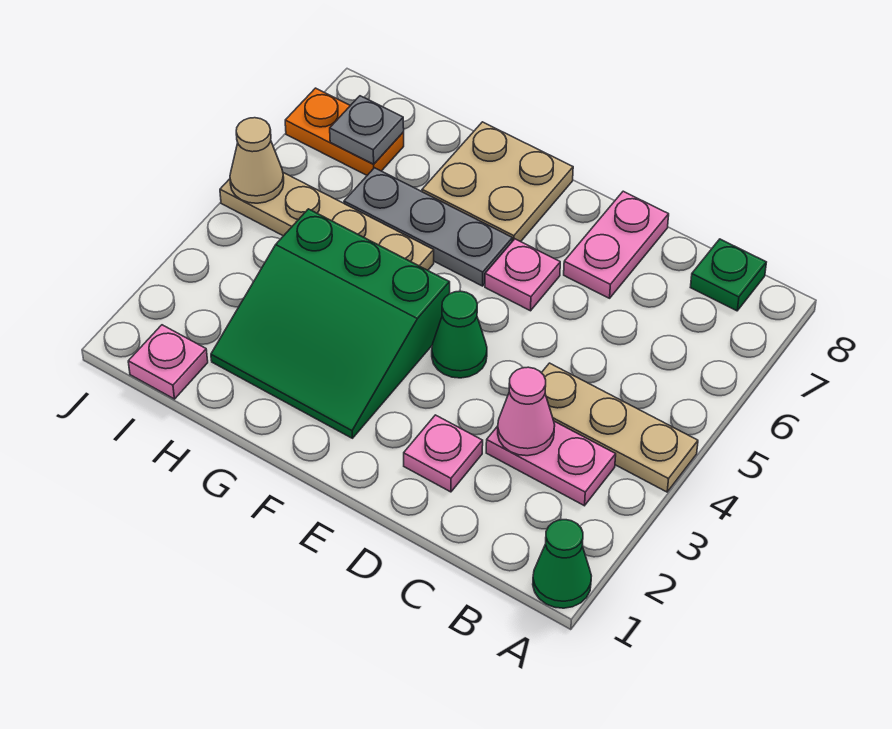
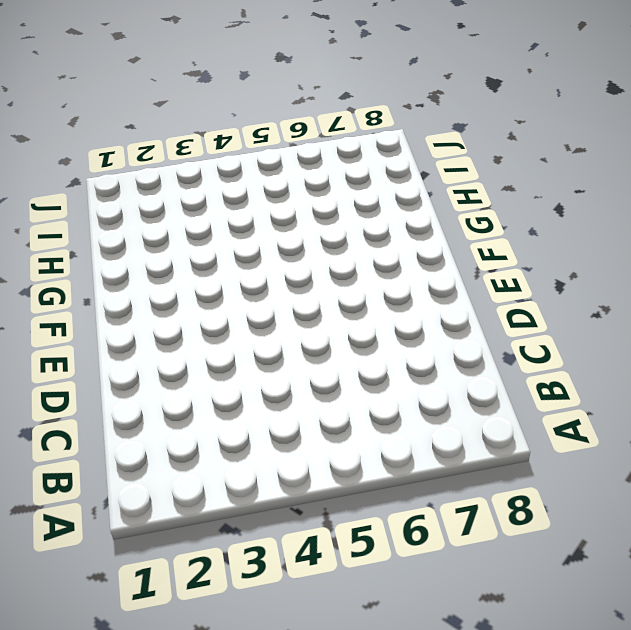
none -> green 1x1 cone [533,520,591,608]
none -> tan 1x3 plate [542,363,698,492]
none -> pink 1x2 plate [486,421,616,506]

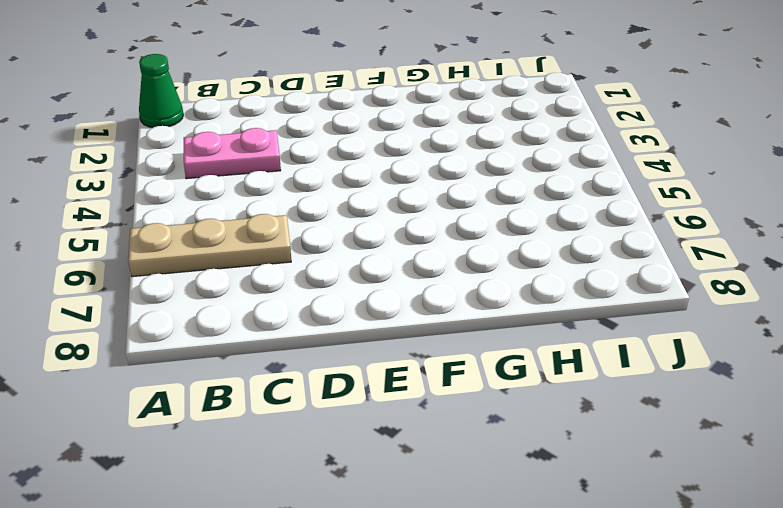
tan 1x3 plate [128,214,291,277] -> tan 1x3 plate moved to [542,363,698,492]
none -> green 1x1 plate [690,239,766,311]
none -> pink 1x1 plate [404,415,483,492]
none -> pink 1x2 plate [564,191,669,298]

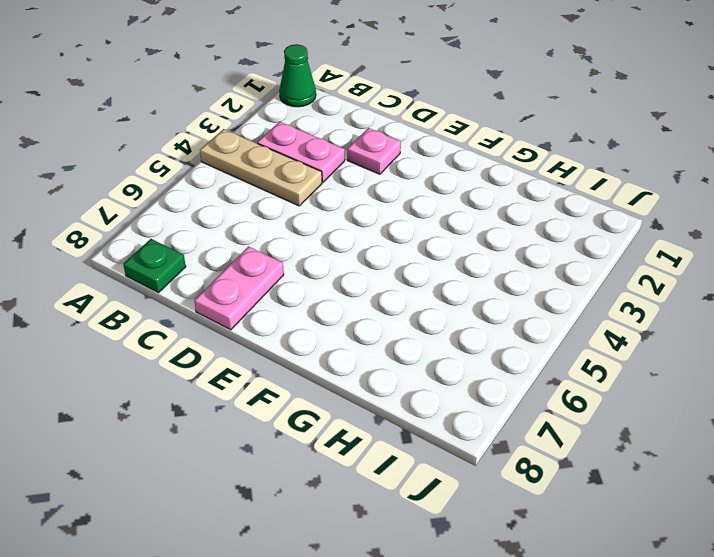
none -> green 1x1 cone [432,291,487,378]
none -> pink 1x1 plate [485,239,560,311]
none -> green 3x3 slope [211,209,450,438]

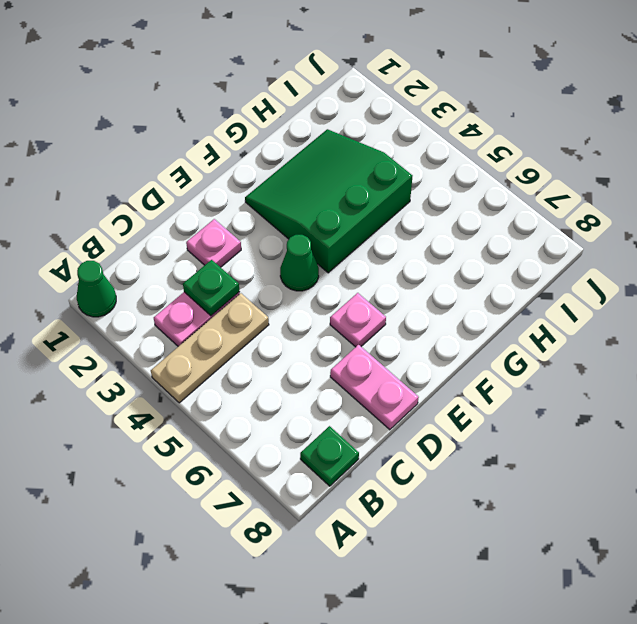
green 1x1 plate [183,260,240,316] -> pink 1x1 cone [498,367,555,456]
none -> grey 1x3 plate [344,168,512,286]
none -> tan 2x2 plate [422,122,573,242]
none -> tan 1x4 plate [220,173,434,270]

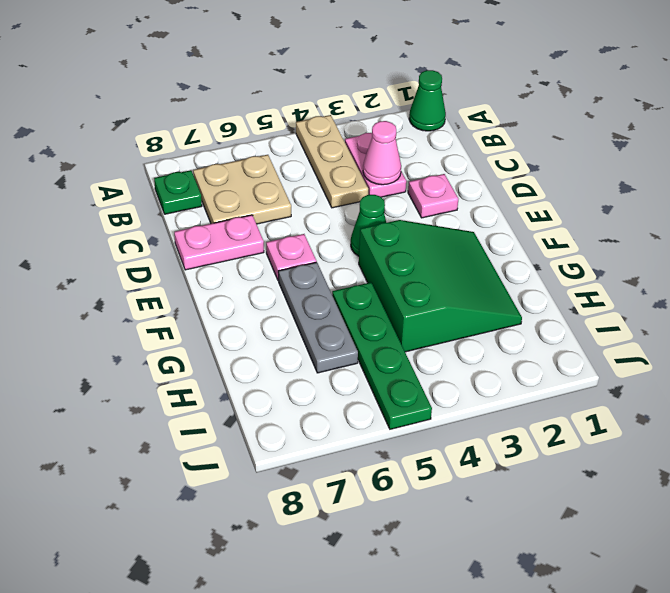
tan 2x2 plate [193,155,291,224] -> tan 2x2 plate moved to [422,122,573,242]
green 1x4 plate [332,282,432,429] -> tan 1x4 plate [220,173,434,270]
none -> pink 1x1 plate [128,325,208,399]
none -> orange 1x2 plate [285,88,404,175]
none -> grey 1x1 plate [330,96,404,164]

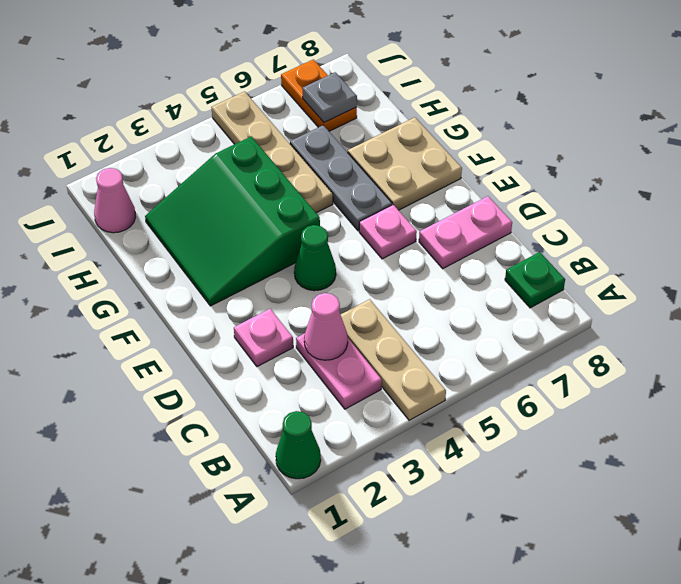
pink 1x1 cone [94,168,136,233] -> pink 1x1 plate [128,325,208,399]
none -> tan 1x1 cone [230,118,284,203]

